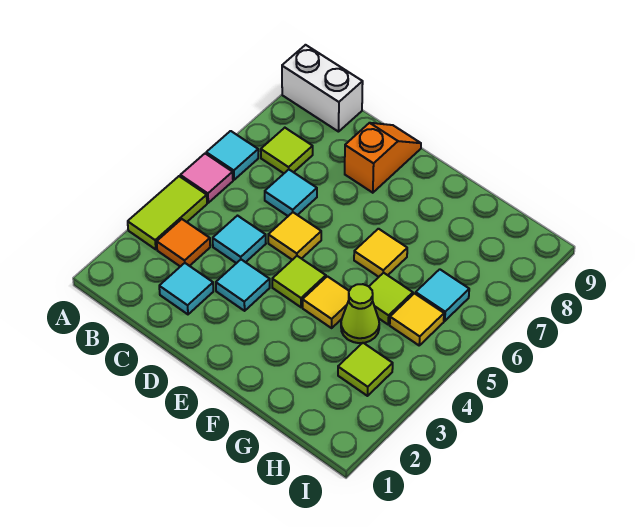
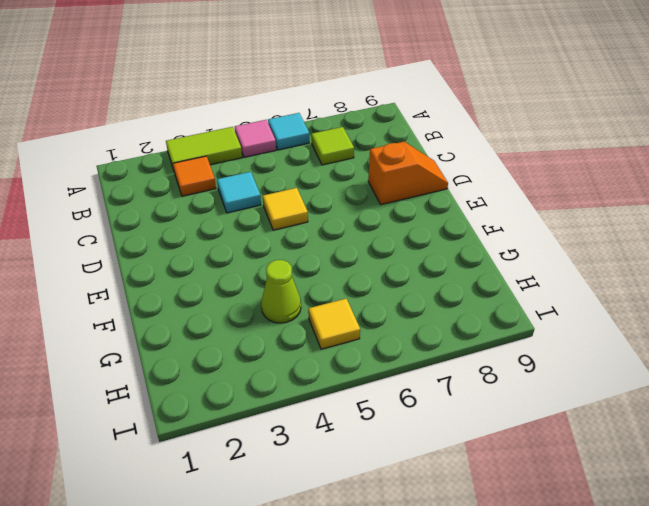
none -> white 1x2 brick [282,45,363,132]
none -> cyan 1x1 tile [159,263,213,314]
none -> cyan 1x1 tile [265,170,317,216]

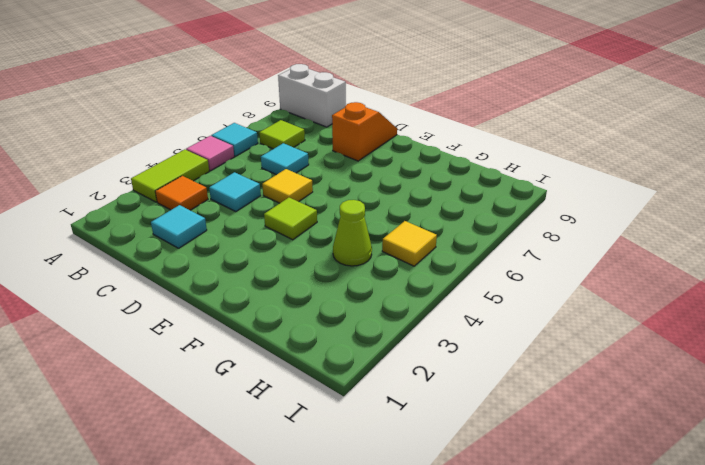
none -> cyan 1x1 tile [216,260,270,311]
none -> yellow 1x1 tile [303,276,349,328]
none -> yellow 1x1 tile [354,229,407,277]

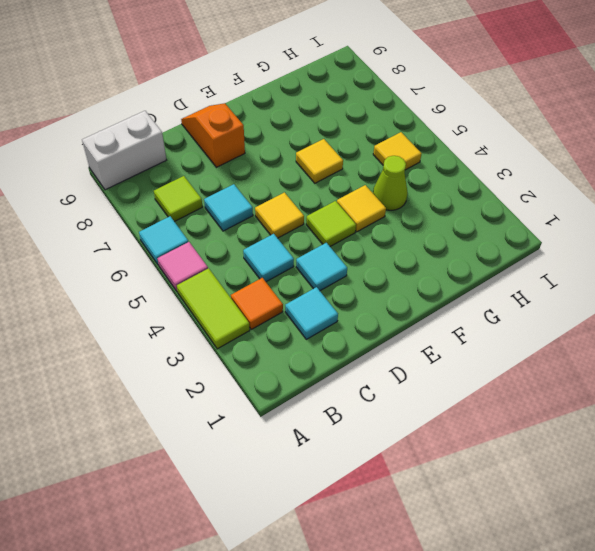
none -> lime 1x1 tile [369,273,413,324]
none -> lime 1x1 tile [338,343,393,396]
none -> cyan 1x1 tile [416,269,469,321]

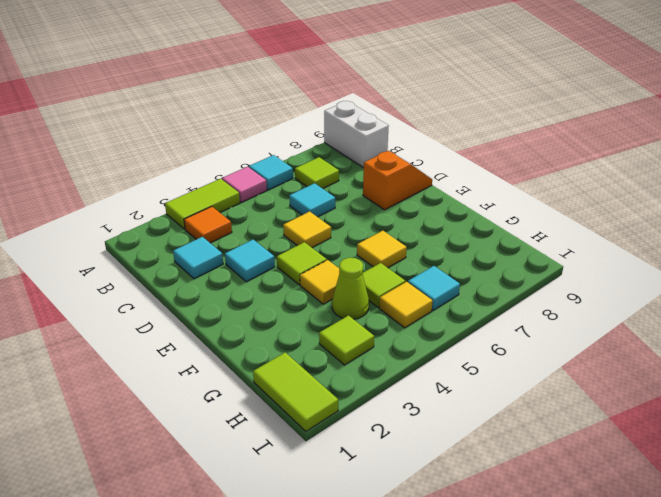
lime 1x2 tile [253,352,338,431] -> none
none -> cyan 1x1 tile [213,216,266,263]

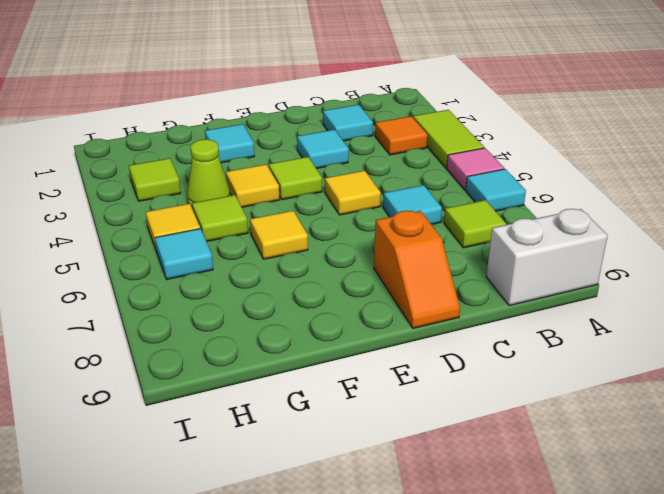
cyan 1x1 tile [205,124,255,163] -> cyan 1x1 tile moved to [213,216,266,263]

